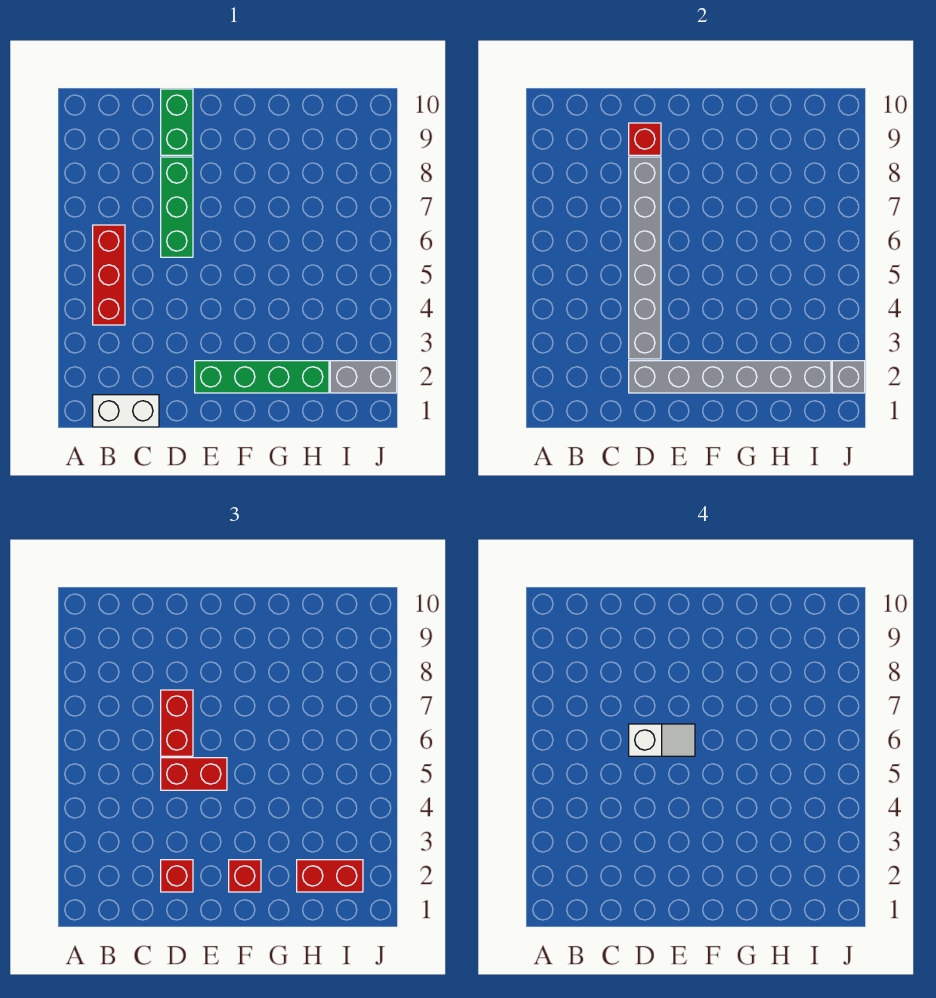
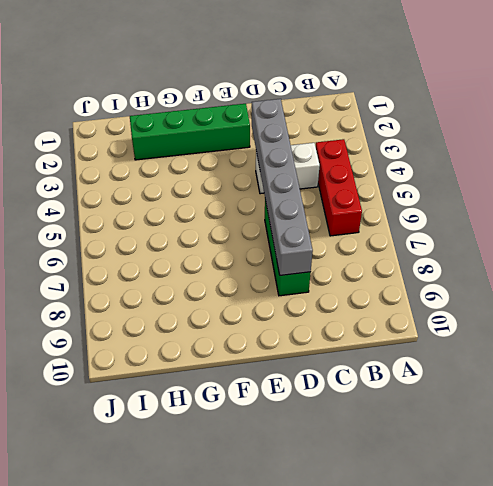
white 1x2 brick [256,143,320,194] -> white 1x2 brick moved to [93,395,159,427]
none -> green 1x2 brick [161,89,193,155]
none -> grey 1x2 brick [330,361,397,393]
none -> grey 1x6 brick [629,361,831,393]

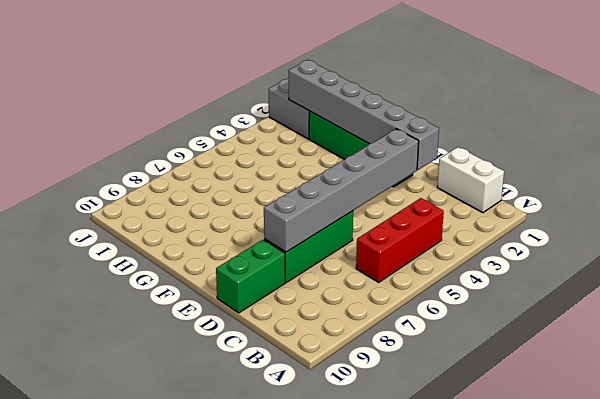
none -> red 1x1 brick [629,123,661,155]
none -> grey 1x1 brick [832,361,865,393]
none -> red 1x1 brick [161,860,193,892]

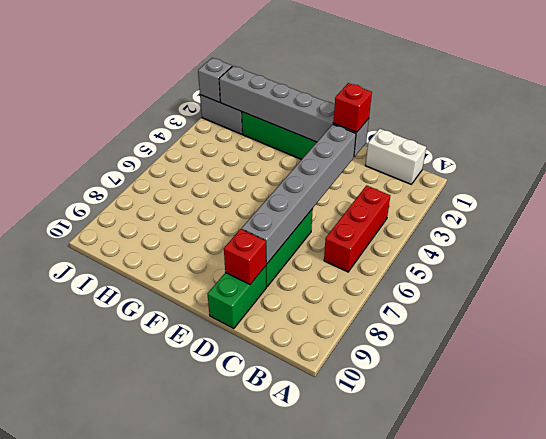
none -> red 1x2 brick [161,758,227,790]
none -> red 1x2 brick [161,690,193,756]
none -> red 1x1 brick [229,860,261,892]

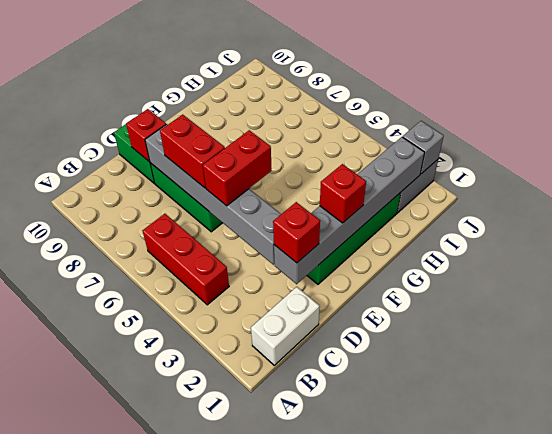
none -> red 1x2 brick [297,860,363,892]
none -> white 1x2 slope [629,724,695,756]

